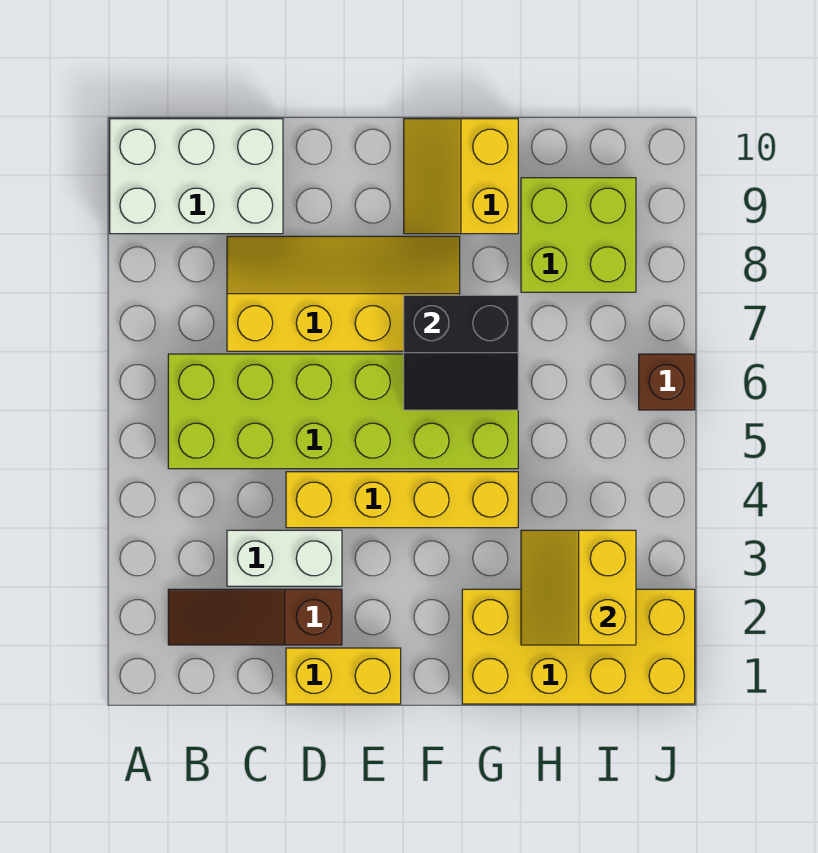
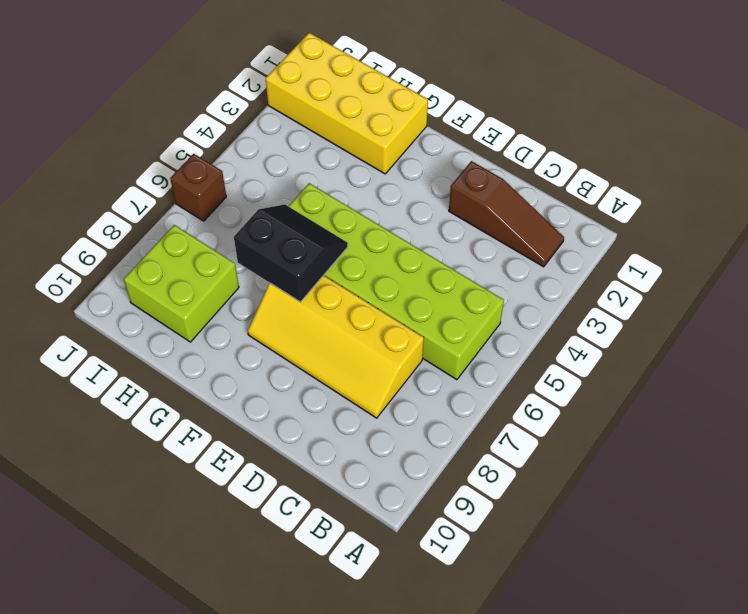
none -> white 2x3 brick [110,119,283,234]
none -> white 1x2 brick [227,530,342,586]
none -> yellow 1x2 brick [286,648,401,704]

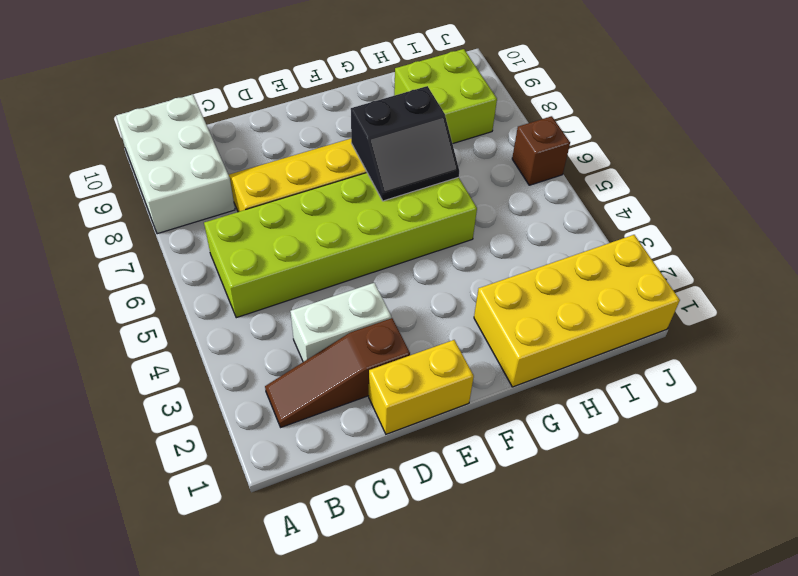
white 2x3 brick [116,95,235,234] -> white 2x3 brick turned to [110,119,283,234]
none -> yellow 1x4 brick [286,472,518,528]
none -> yellow 2x2 slope [404,119,518,234]
none -> yellow 2x2 slope [521,530,636,645]

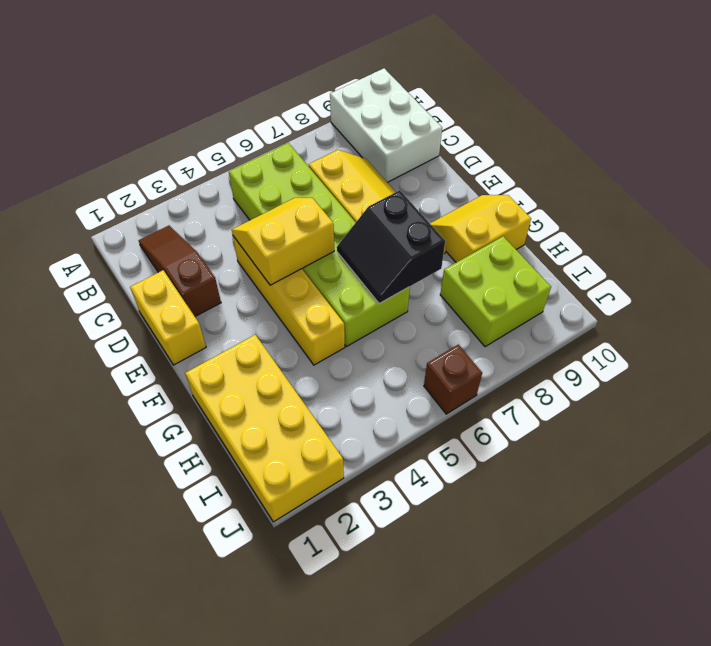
yellow 2x2 slope [232,198,334,285] -> yellow 2x2 slope moved to [521,530,636,645]
none -> white 1x2 brick [227,530,342,586]

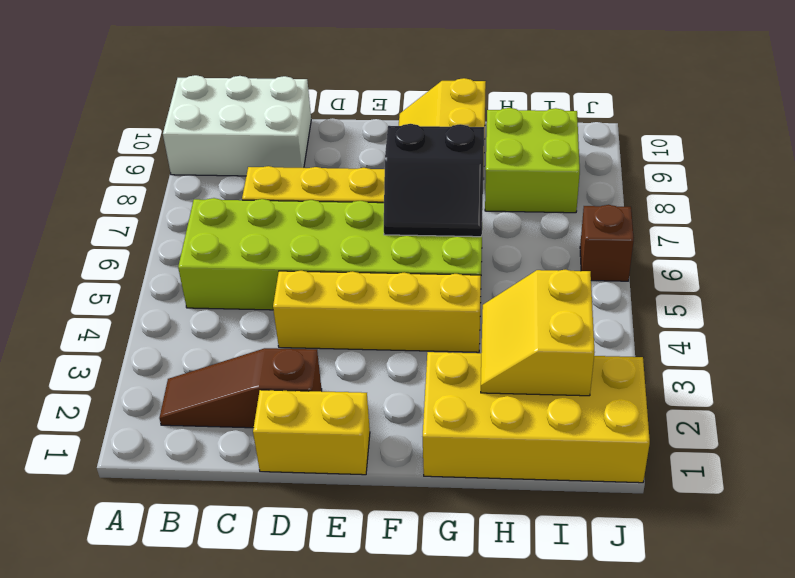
none -> white 1x2 brick [227,530,342,586]

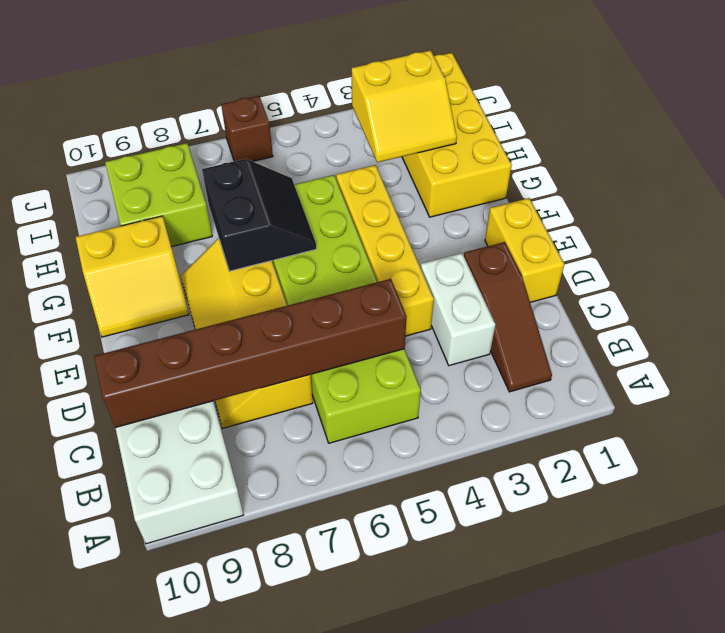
brown 1x6 brick [94,279,407,428] -> none

